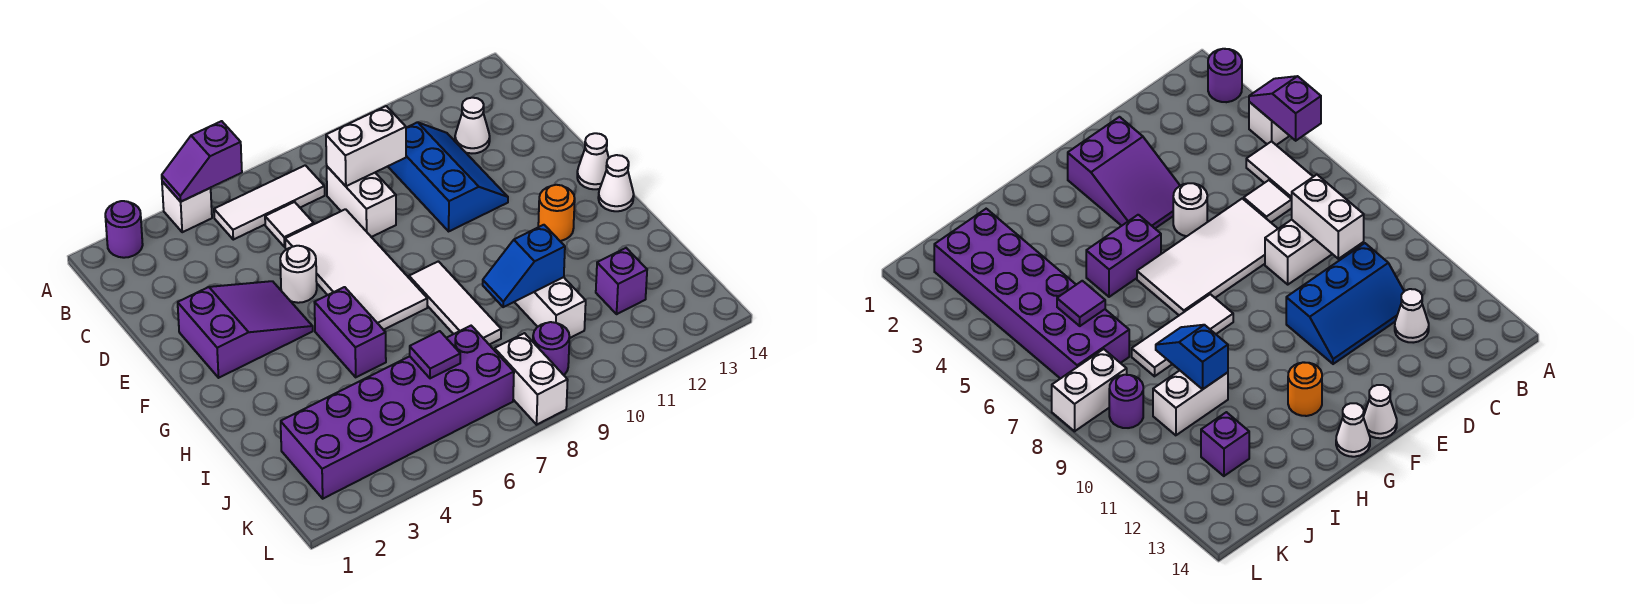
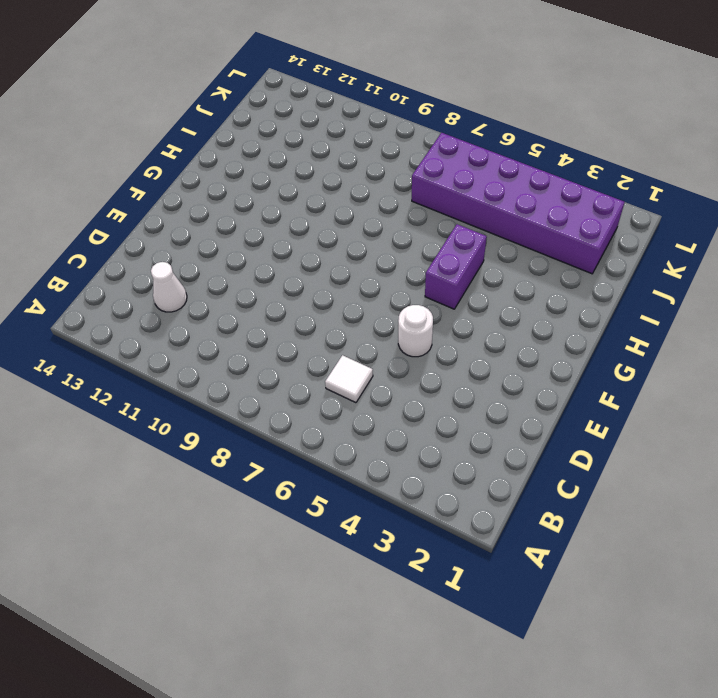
none -> purple 1x1 round brick [105,201,143,258]
none -> white 1x1 brick [162,181,212,232]
none -> white 1x3 tile [214,165,325,240]

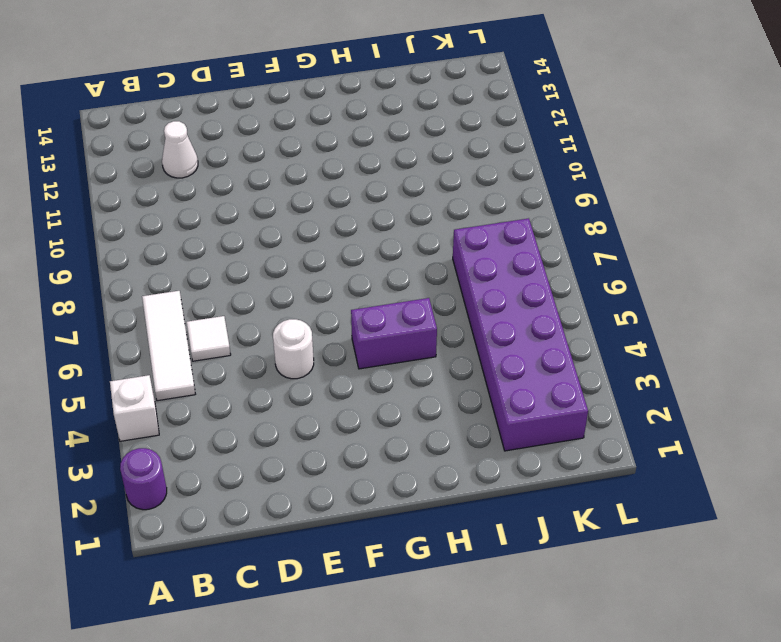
none -> white 1x2 brick [327,167,396,237]
none -> blue 2x3 slope [388,122,508,231]
none -> white 2x4 tile [285,209,427,330]

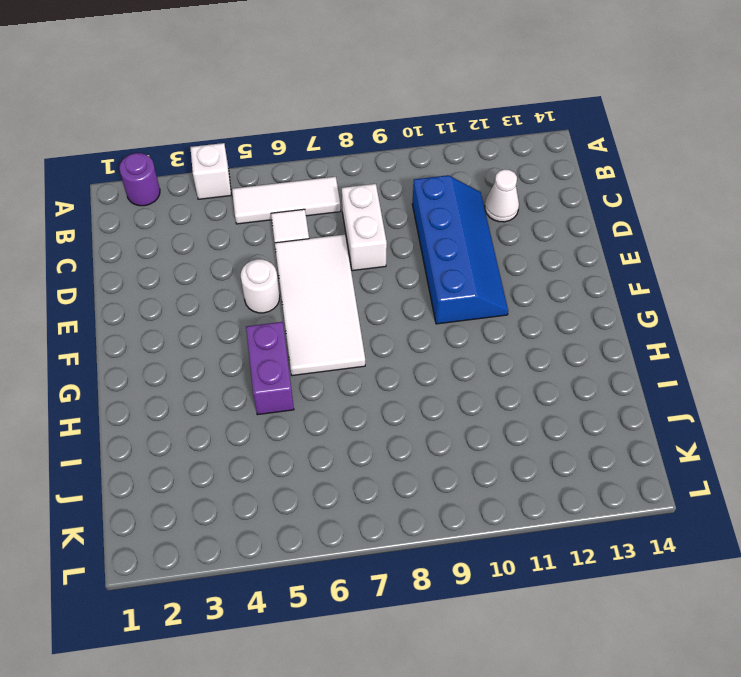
blue 2x4 slope [412,175,508,324] -> blue 2x3 slope [388,122,508,231]
none -> purple 2x3 slope [178,281,313,378]
none -> white 1x1 cone [577,133,609,189]
none -> white 1x3 tile [409,261,501,345]

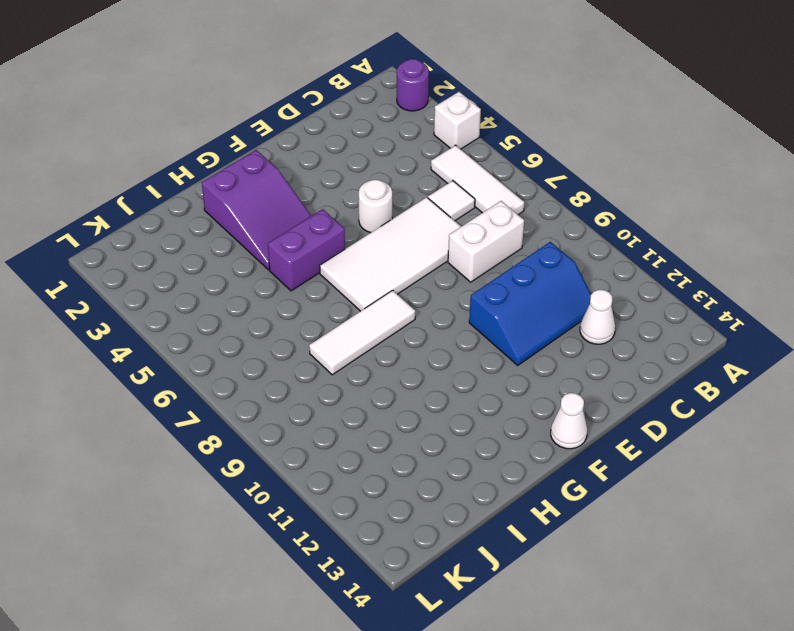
purple 2x3 slope [202,150,311,270] -> purple 2x3 slope moved to [178,281,313,378]
none -> orange 1x1 round brick [538,185,575,241]
none -> white 1x1 cone [598,155,634,211]
none -> white 1x2 brick [515,277,586,338]

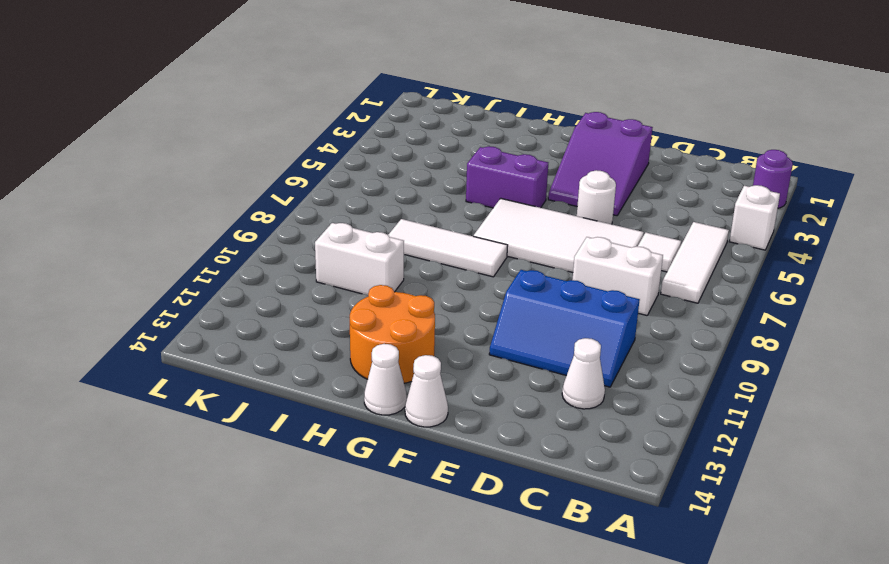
orange 2x2 round brick [350,285,435,383] -> orange 1x1 round brick [538,185,575,241]
none -> purple 2x6 brick [281,326,514,499]
none -> purple 1x1 brick [596,248,647,314]
none -> white 1x2 brick [495,333,568,425]

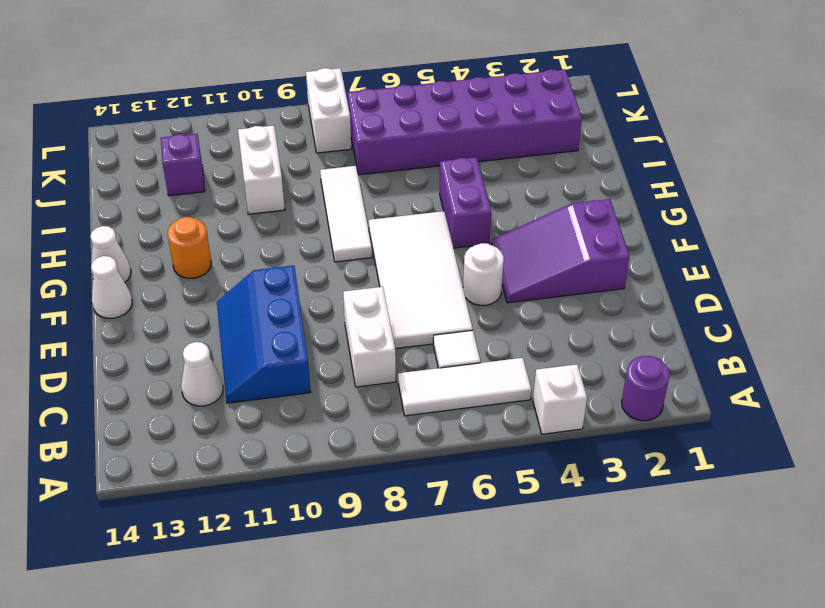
none -> purple 1x1 round brick [533,322,570,375]
none -> purple 1x2 slope [162,121,242,202]
none -> white 1x2 brick [326,106,406,186]

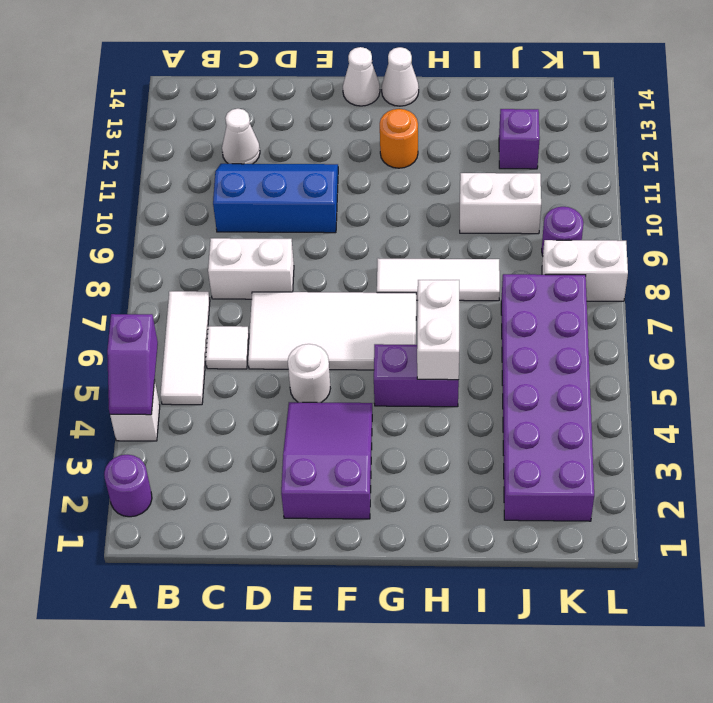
white 1x2 brick [417,280,459,380] -> white 1x2 brick moved to [326,106,406,186]
none -> blue 1x2 slope [483,225,565,307]
none -> purple 1x1 tile [410,331,460,378]

